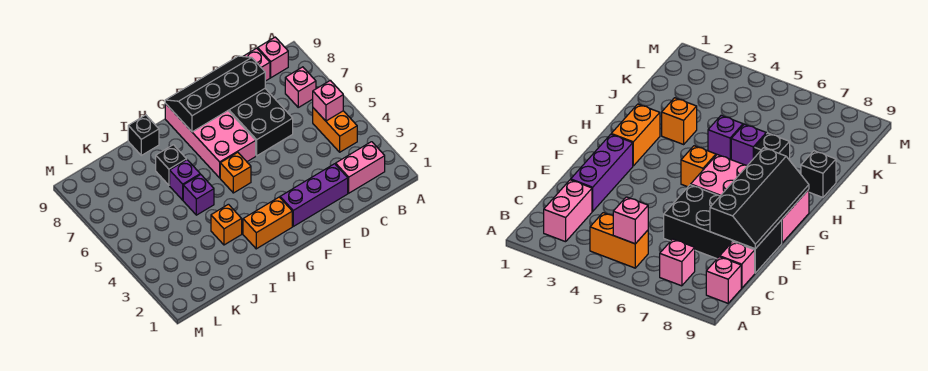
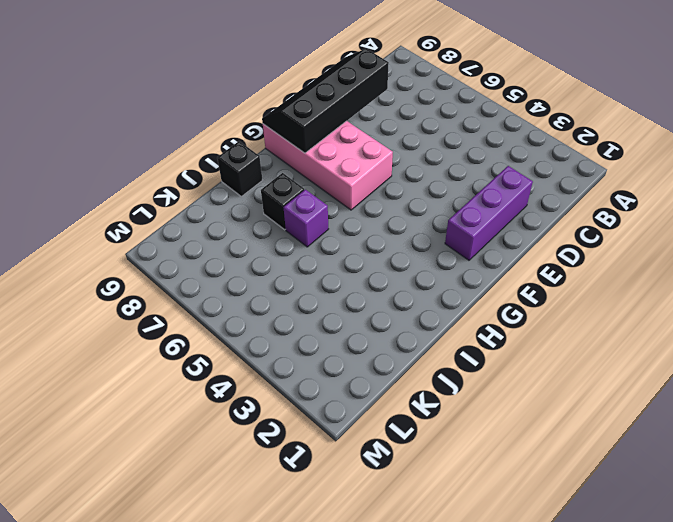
none -> pink 1x2 brick [336,142,385,193]
none -> orange 1x2 brick [313,108,357,152]
none -> pink 1x1 brick [285,67,316,107]

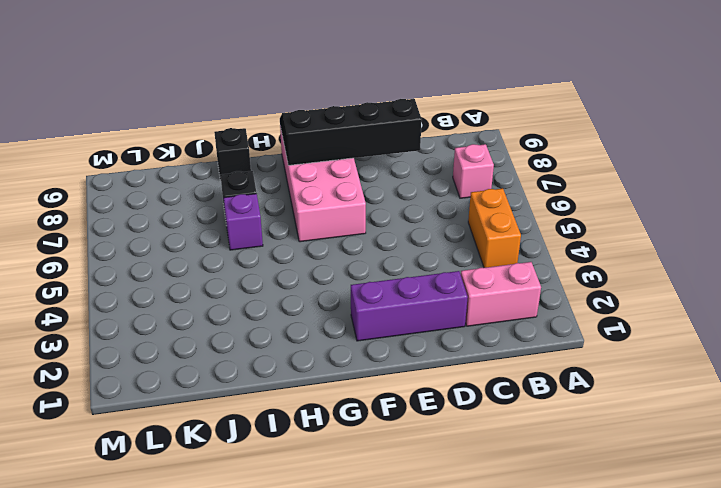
none -> pink 1x1 brick [258,37,288,78]
none -> pink 1x1 brick [243,48,270,81]
none -> black 2x4 brick [228,89,293,156]

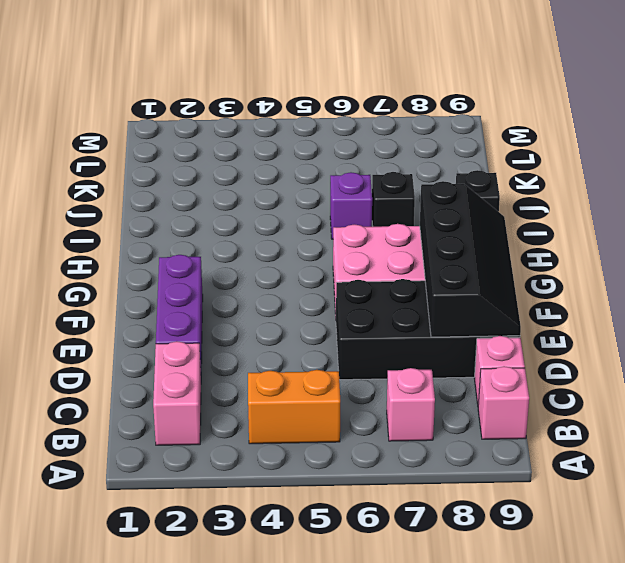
none -> orange 1x2 brick [243,197,292,249]
none -> orange 1x1 brick [220,152,251,193]
none -> orange 1x1 brick [211,204,242,245]

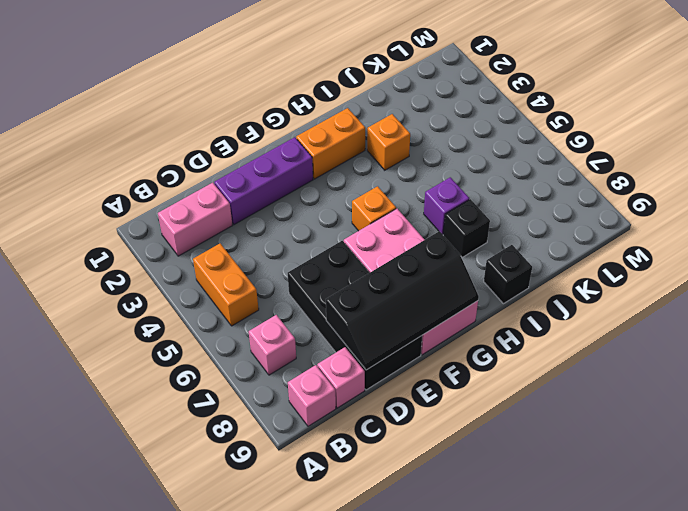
none -> purple 1x1 brick [183,175,214,215]
none -> pink 1x1 brick [313,80,343,121]

